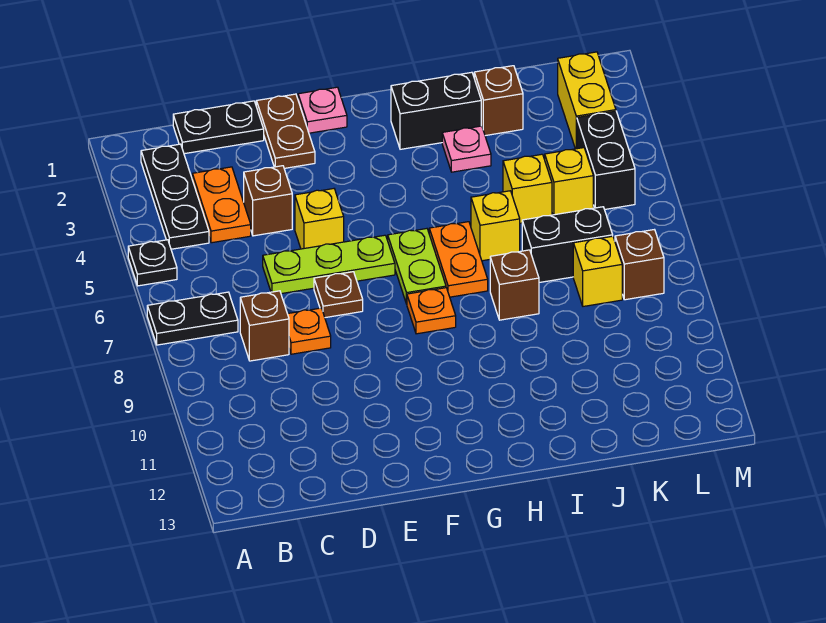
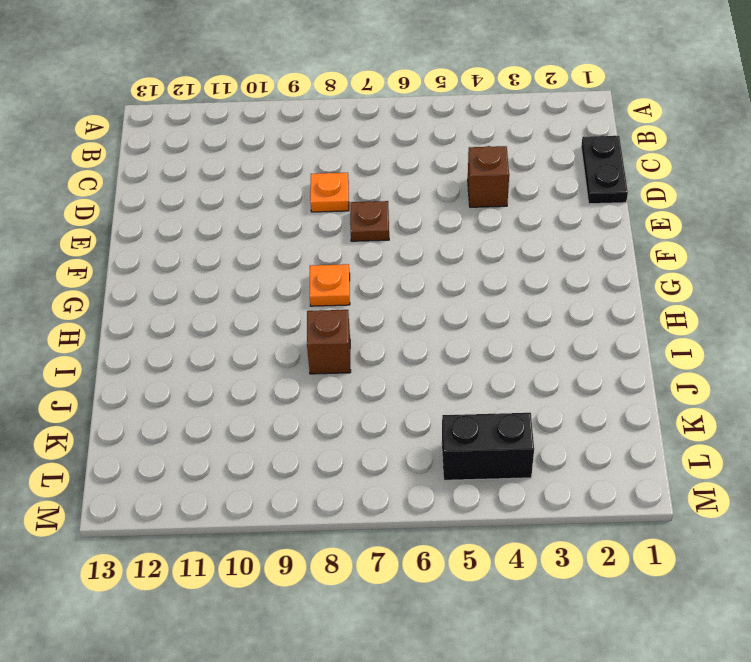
none -> black 1x1 plate [128,240,177,286]
none -> black 1x2 plate [147,292,238,345]
none -> black 1x3 plate [141,144,209,249]

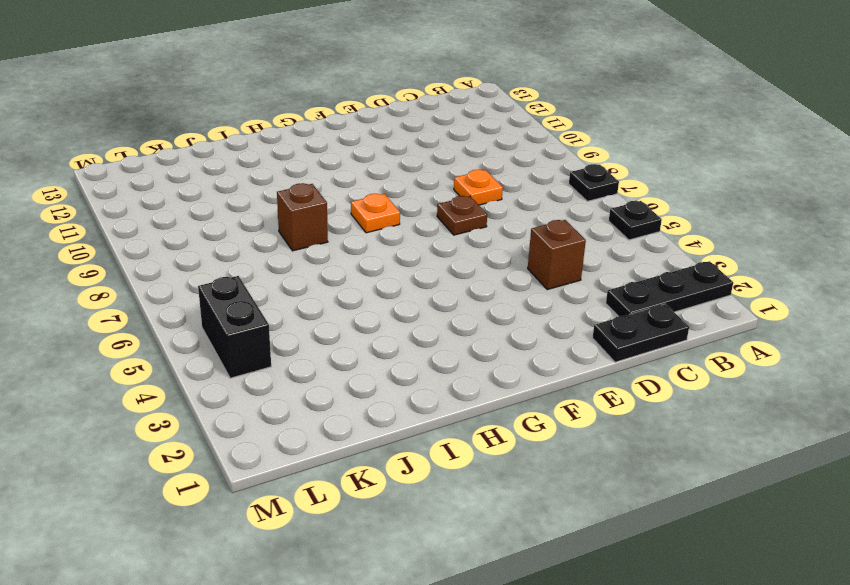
black 1x3 plate [606,261,733,316] -> black 1x3 plate turned to [141,144,209,249]
black 1x1 plate [569,164,619,201] -> black 1x2 plate [147,292,238,345]
none -> orange 1x2 plate [192,167,251,243]
none -> brown 1x1 brick [240,291,289,361]
none -> lime 1x3 plate [263,235,395,294]

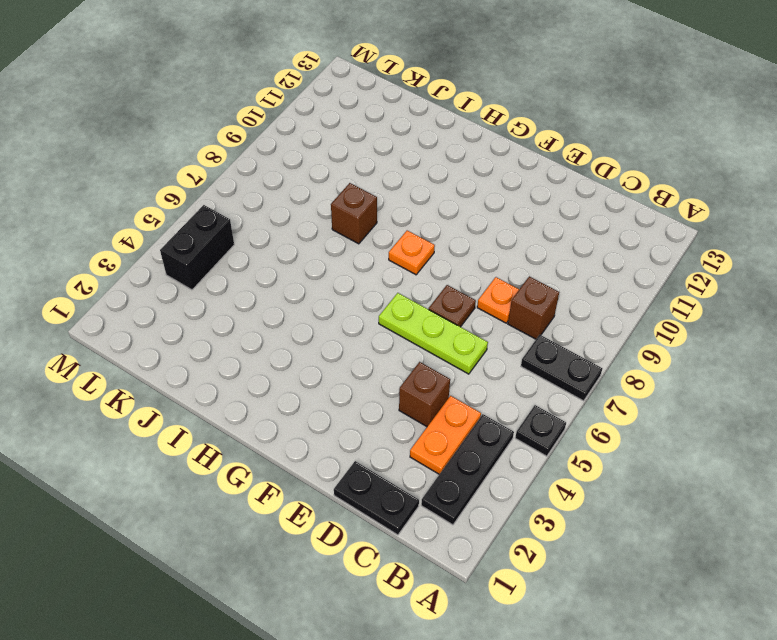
none -> brown 1x2 plate [256,94,315,168]
none -> yellow 1x1 brick [295,189,344,249]
none -> pink 1x1 plate [298,87,347,133]

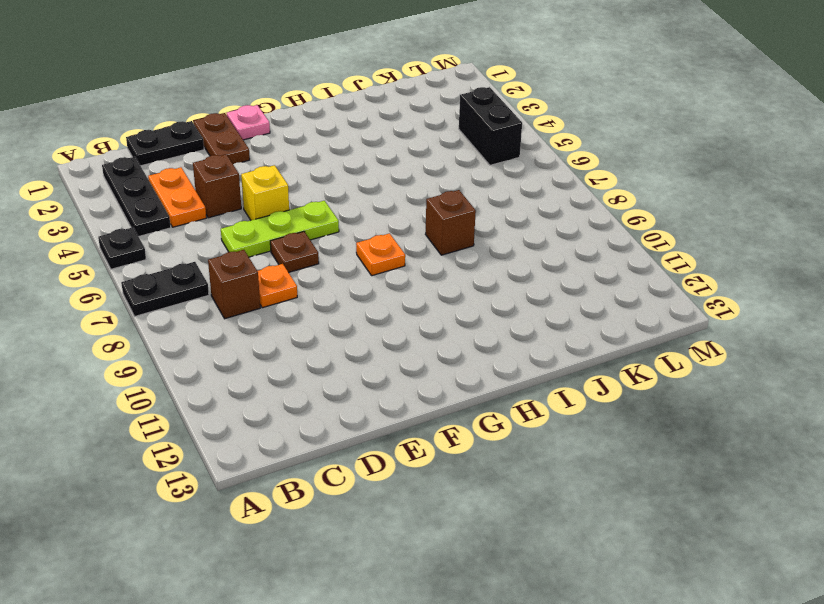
none -> lime 1x2 plate [388,229,446,304]
none -> black 1x2 brick [391,72,481,149]
none -> orange 1x2 plate [429,222,488,297]

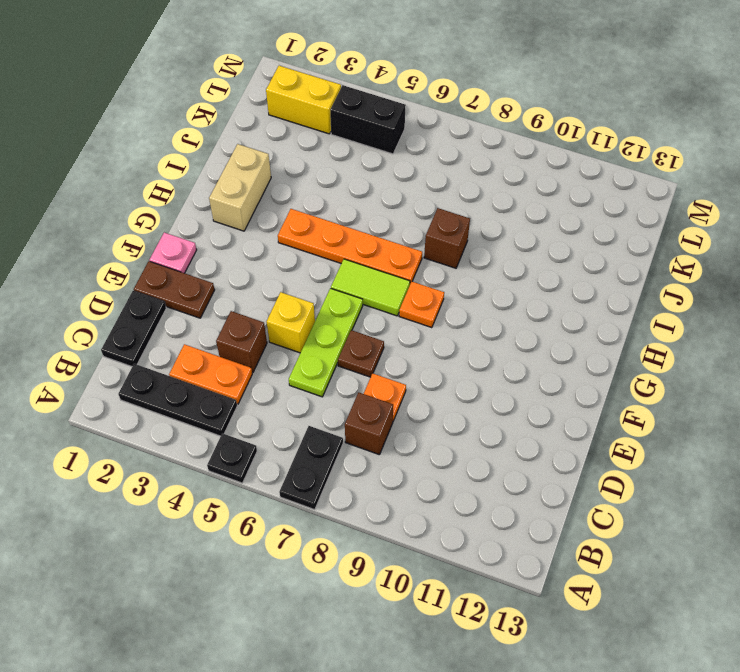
lime 1x2 tile [331,259,410,316] -> lime 1x2 plate [388,229,446,304]
tan 1x2 brick [209,144,271,231] -> black 1x2 brick [391,72,481,149]
orange 1x4 plate [278,209,422,284] -> orange 1x2 plate [429,222,488,297]
none -> pink 1x1 plate [442,126,491,172]
none -> yellow 1x1 brick [471,191,520,261]
none -> brown 1x1 brick [474,66,523,136]

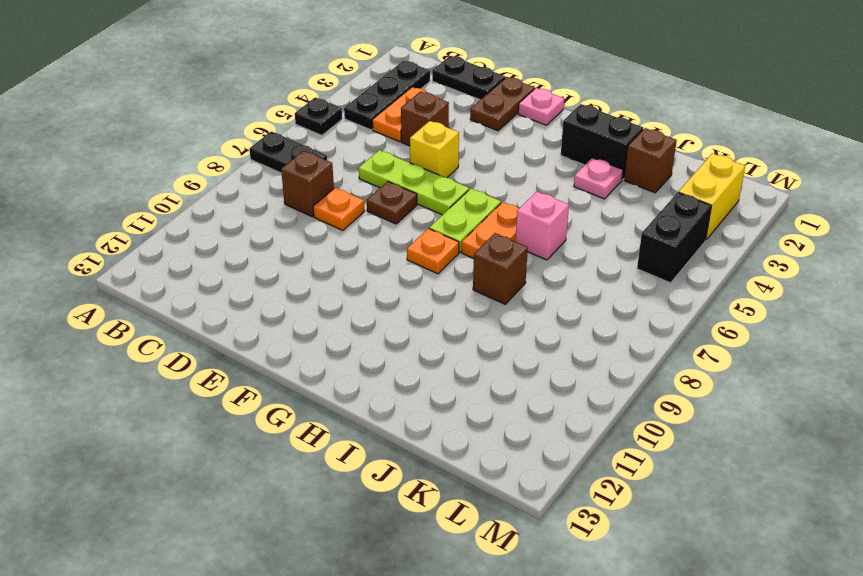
pink 1x1 brick [516,192,569,260] -> yellow 1x1 brick [471,191,520,261]
none -> yellow 1x1 brick [503,154,552,223]
none -> black 1x2 brick [522,207,613,283]
none -> yellow 1x1 brick [545,148,593,215]

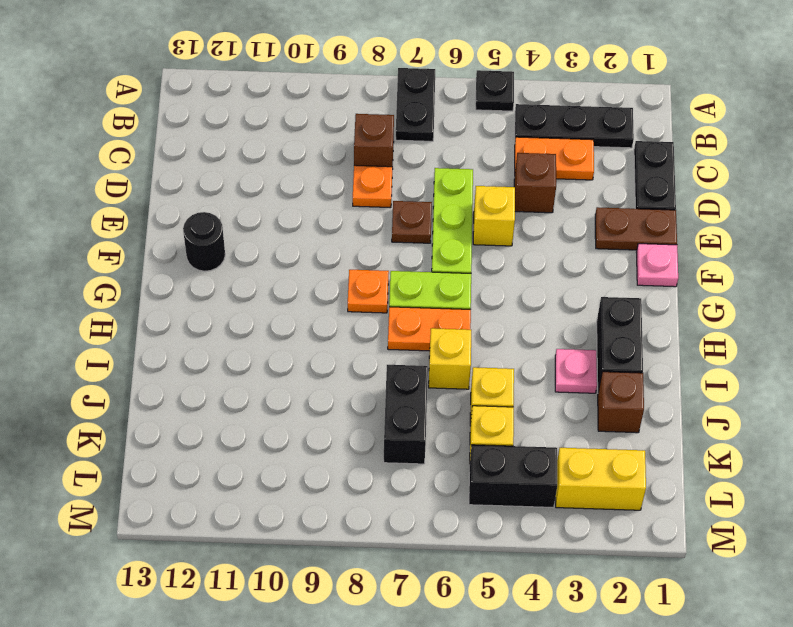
black 1x1 round brick [183,212,225,271] -> none
none -> brown 1x1 brick [490,250,539,320]
none -> yellow 1x1 brick [573,236,622,306]
none -> brown 1x1 brick [615,230,664,300]

